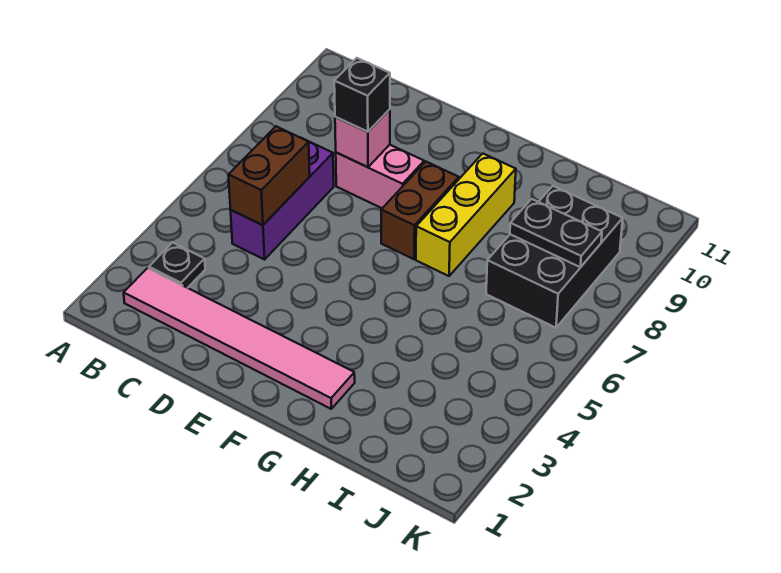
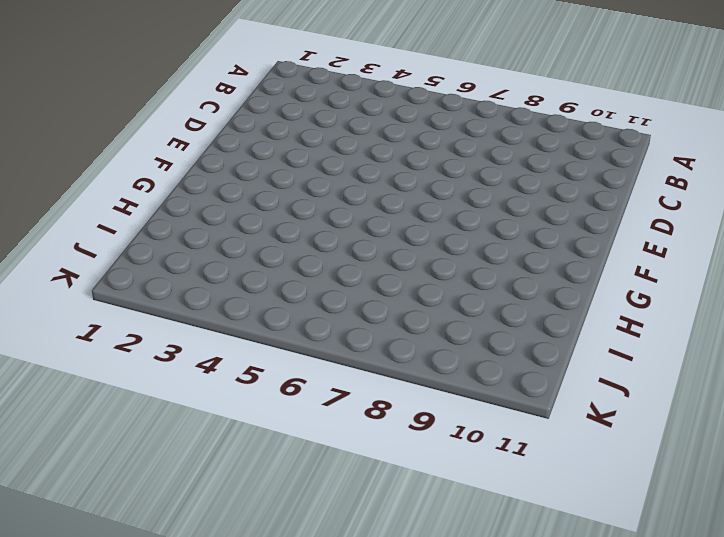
none -> pink 1x6 tile [124,268,355,409]
none -> black 1x1 plate [149,243,205,288]

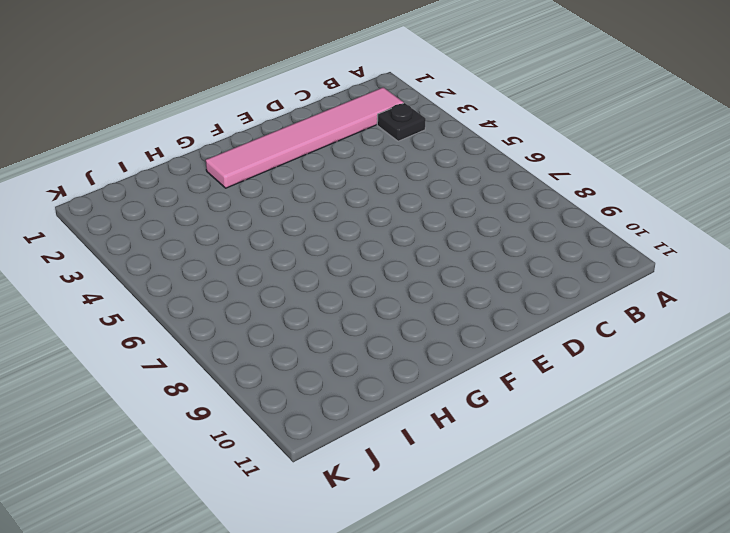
none -> purple 1x3 brick [231,138,334,260]
none -> pink 1x2 brick [336,145,424,208]

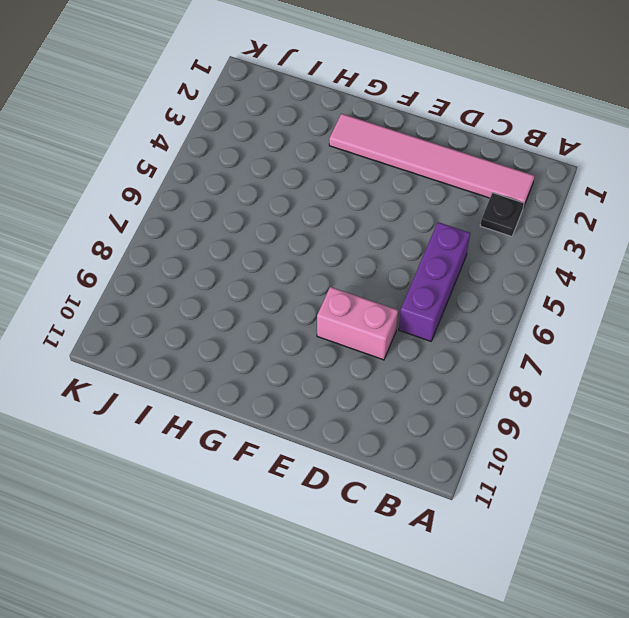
none -> brown 1x2 brick [381,162,459,259]
none -> yellow 1x3 brick [416,154,516,276]

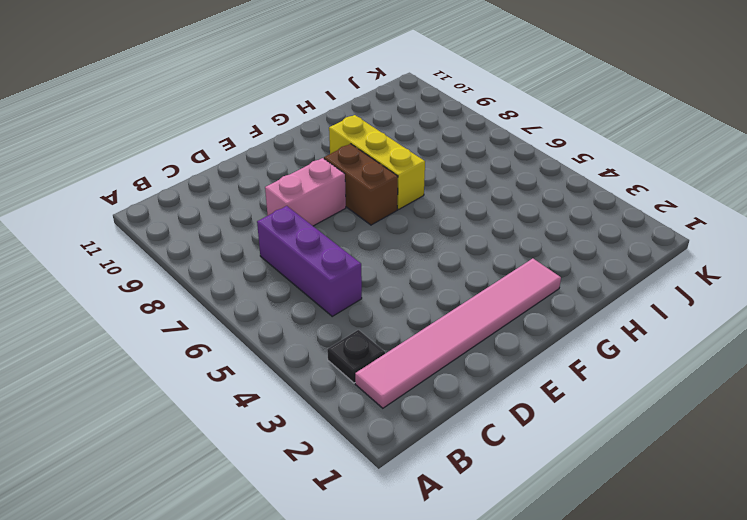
none -> black 2x3 brick [486,186,623,328]
none -> brown 1x2 brick [228,126,310,225]

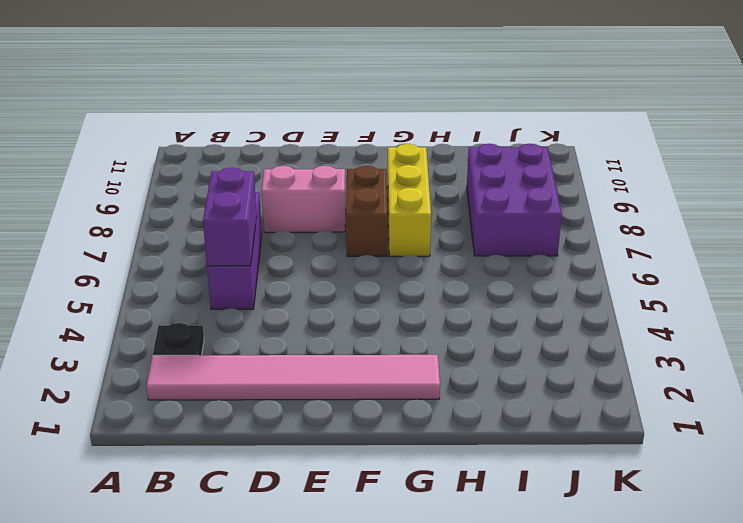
purple 1x2 brick [203,168,257,266] -> brown 1x2 brick [228,126,310,225]
purple 2x3 brick [467,144,562,256] -> black 2x3 brick [486,186,623,328]
none -> pink 1x1 brick [335,109,390,167]
none -> black 1x2 plate [510,199,602,267]

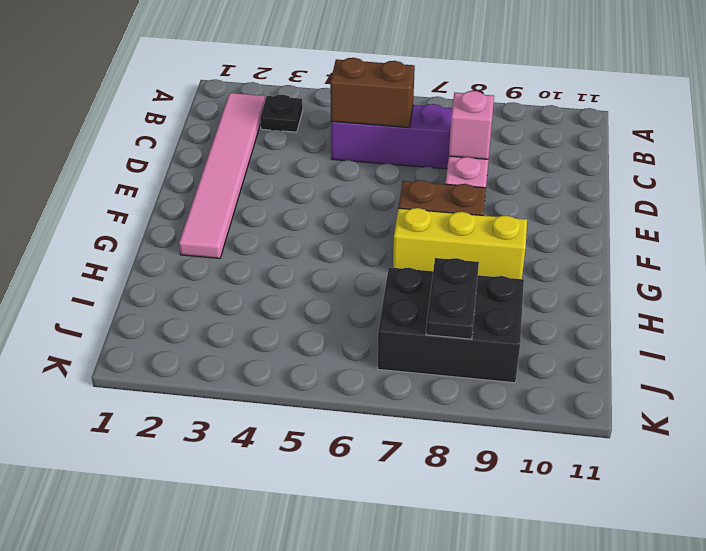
none -> black 1x1 brick [334,58,390,132]

